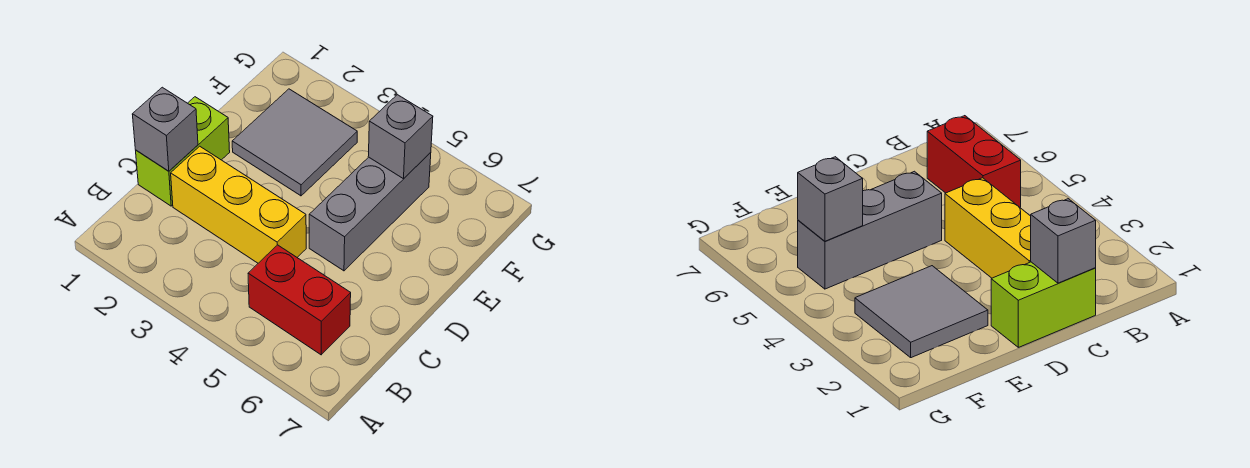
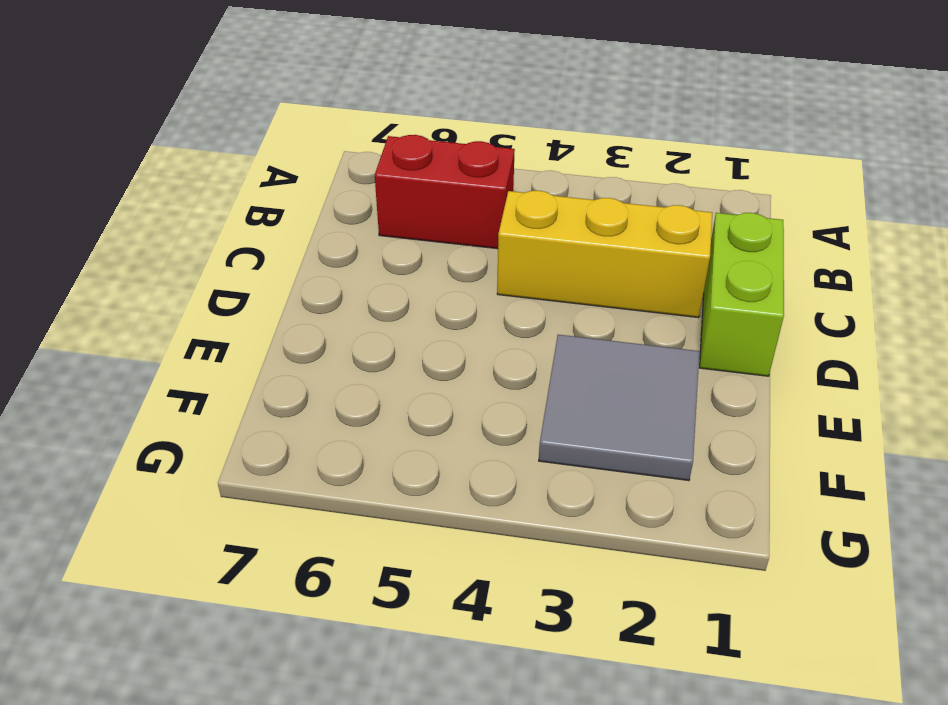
none -> grey 1x3 brick [309,152,431,271]
none -> grey 1x1 brick [132,87,198,171]

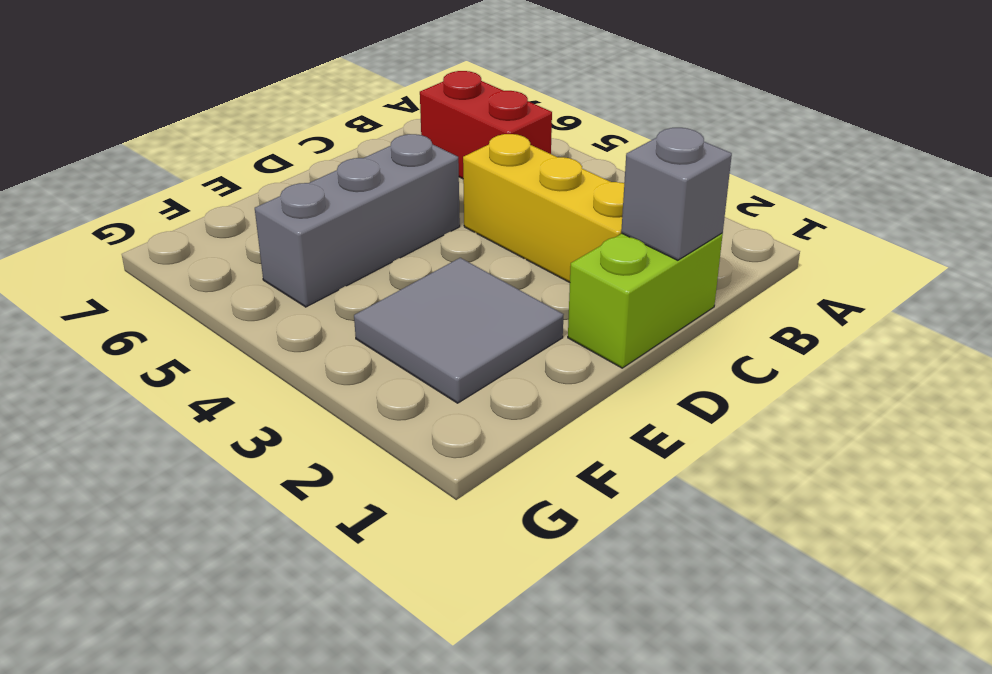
none -> grey 1x1 brick [368,95,433,179]

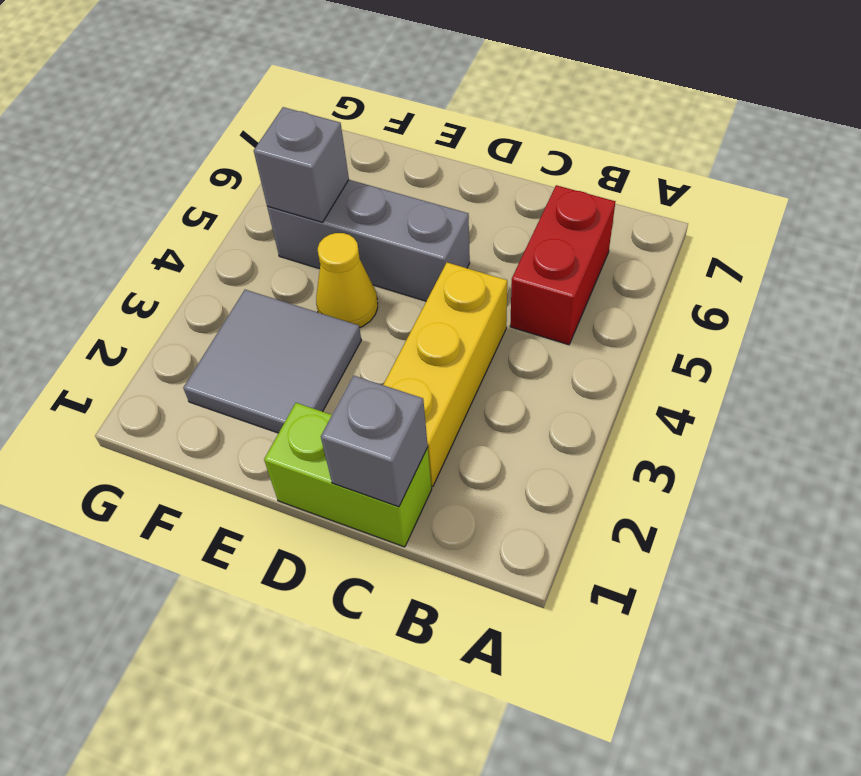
yellow 1x1 cone [316,233,378,328] -> none

